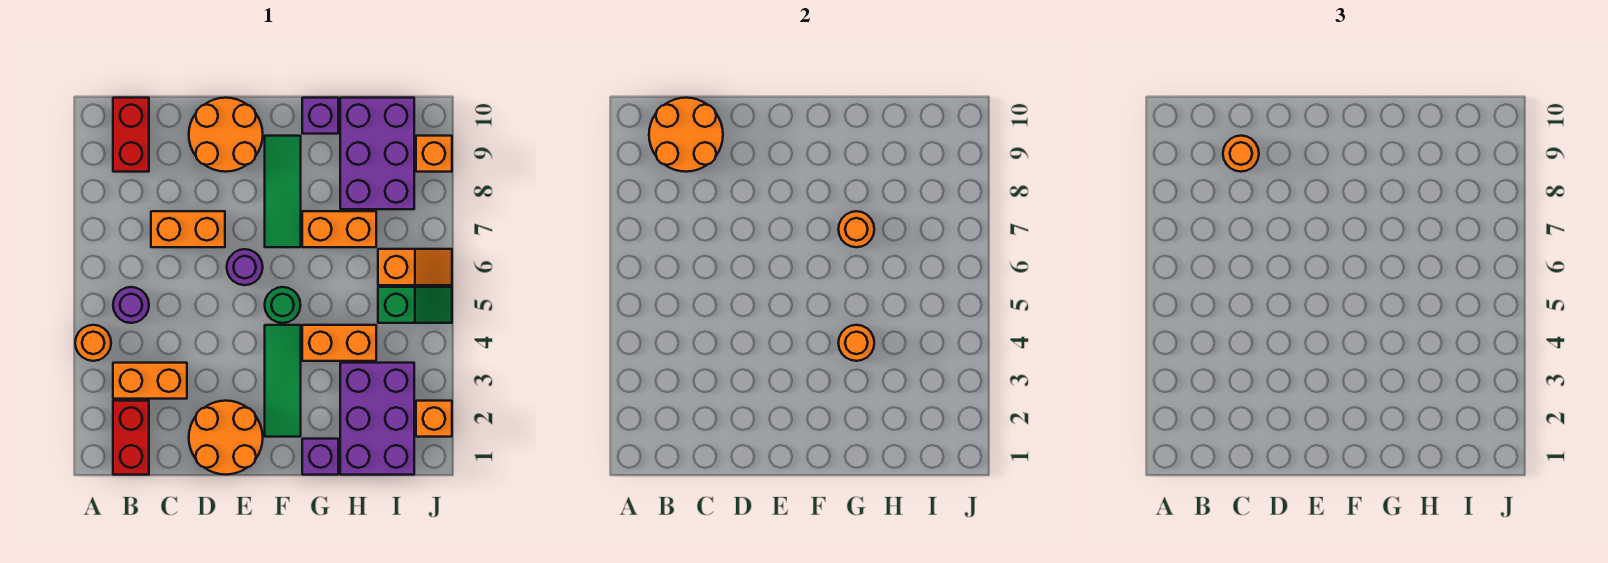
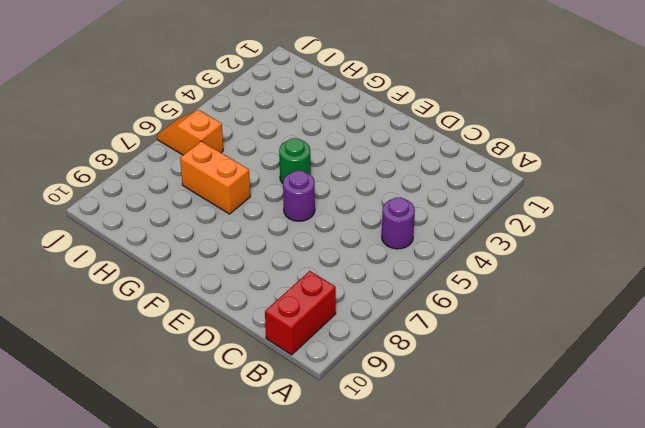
none -> orange 1x1 round brick [75,325,111,361]
none -> red 1x2 brick [113,401,149,475]
none -> orange 1x2 brick [113,363,187,399]

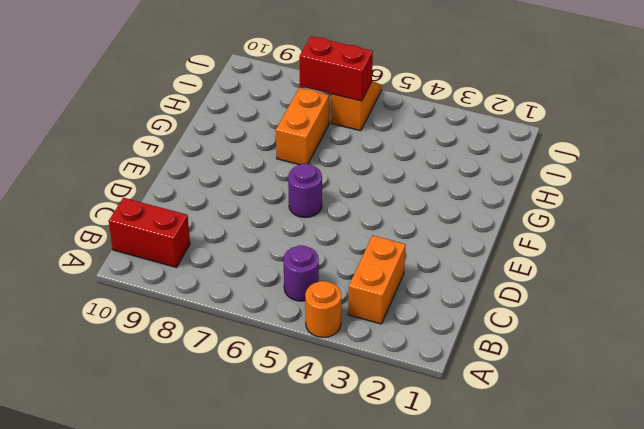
red 1x2 brick [299,36,373,101] -> red 1x2 brick moved to [113,401,149,475]
none -> orange 1x2 brick [151,211,225,247]
none -> orange 2x2 round brick [189,401,263,475]
none -> orange 2x2 round brick [189,98,263,172]

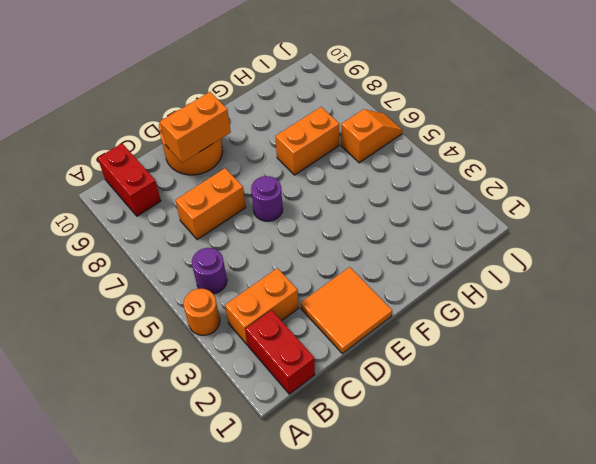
orange 2x2 tile [301,267,392,353] -> orange 2x2 round brick [189,401,263,475]
orange 1x2 brick [160,92,231,163] -> orange 1x2 brick moved to [302,325,376,361]
none -> green 1x3 tile [265,325,301,437]
none -> green 1x1 round brick [265,287,301,323]
none -> green 1x3 tile [265,136,301,247]

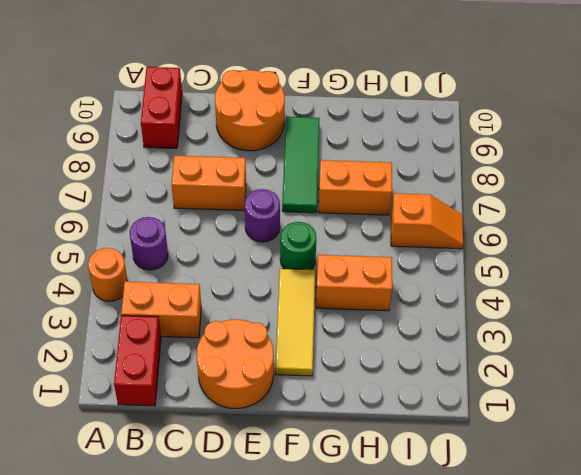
yellow 1x3 tile [276,269,315,376] -> green 1x3 tile [265,325,301,437]
none -> purple 1x1 brick [302,439,338,475]
none -> purple 1x1 brick [302,98,338,134]
none -> purple 2x3 brick [340,363,414,475]

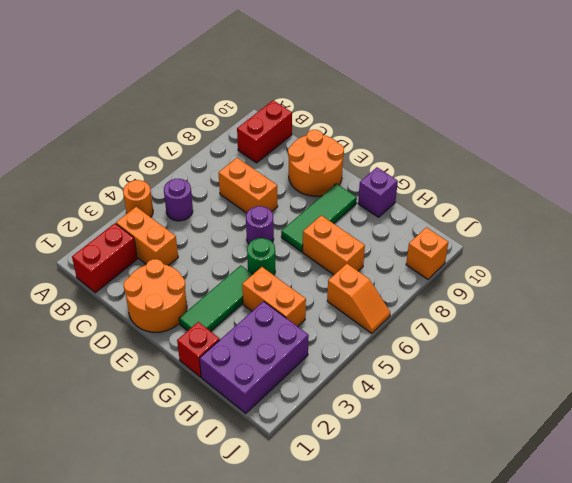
red 1x1 brick [177,322,220,377] -> purple 1x1 brick [302,439,338,475]
none -> purple 2x3 brick [340,98,414,209]
none -> green 1x2 slope [378,287,452,323]
none -> orange 1x1 brick [416,401,452,437]

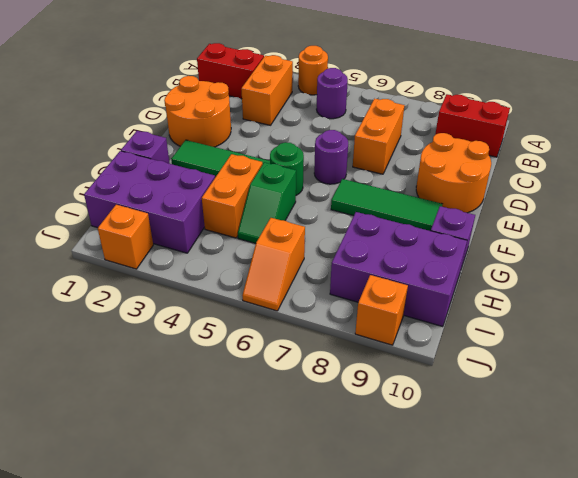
green 1x2 slope [238,162,296,243] -> green 1x2 slope moved to [378,287,452,323]
none -> orange 1x2 brick [302,211,376,247]
none -> orange 2x2 round brick [649,98,723,172]
none -> orange 1x1 round brick [838,325,874,361]

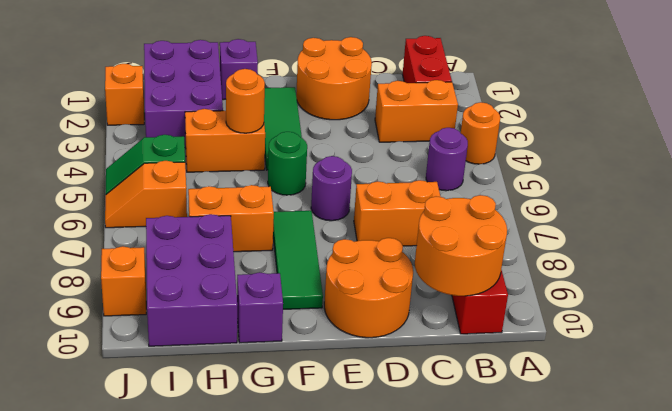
none -> orange 1x1 round brick [838,211,874,247]
none -> orange 1x1 round brick [1223,136,1259,172]

